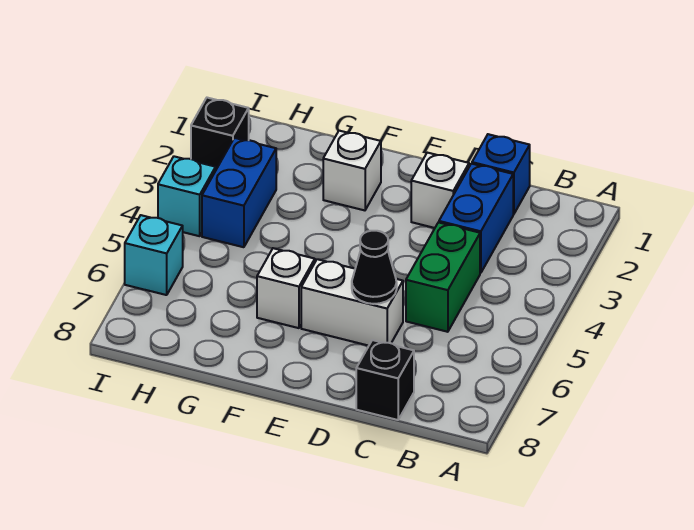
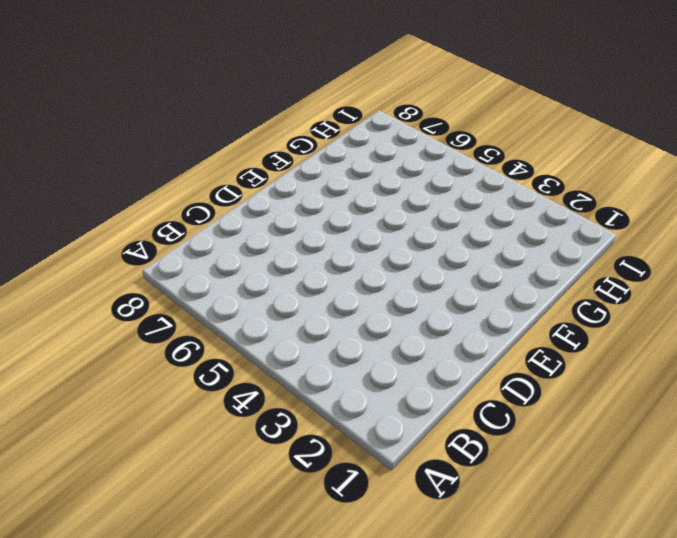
none -> blue 1x1 brick [472,134,530,214]
none -> blue 1x2 brick [439,164,513,273]
none -> green 1x2 brick [406,222,480,332]

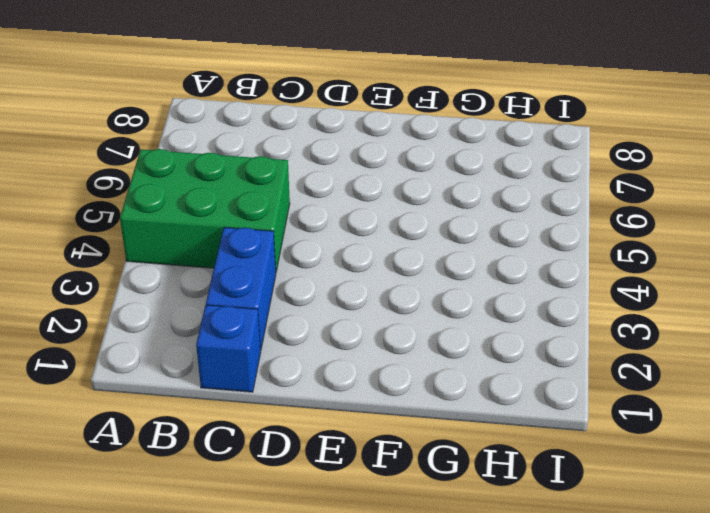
green 2x3 brick [120,149,290,271] -> green 1x2 brick [406,222,480,332]
none -> black 1x1 brick [356,340,414,420]
none -> white 1x1 brick [411,153,469,228]
none -> white 1x2 brick [301,259,403,346]

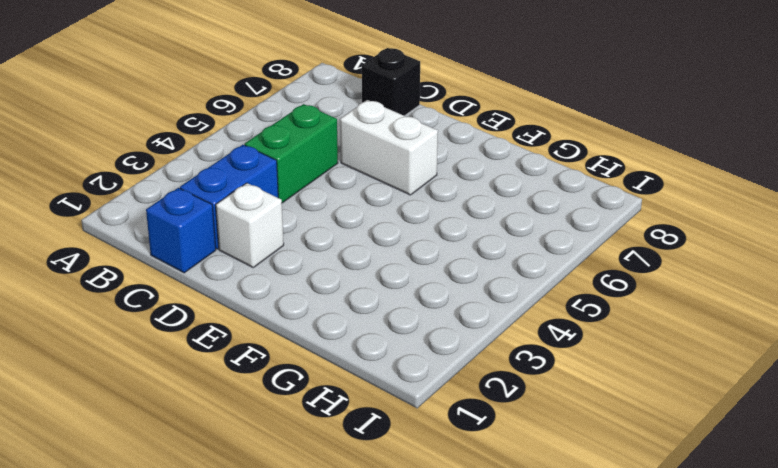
none -> white 1x1 brick [323,131,381,210]
none -> white 1x1 brick [257,248,315,328]
none -> blue 1x2 brick [202,138,276,247]

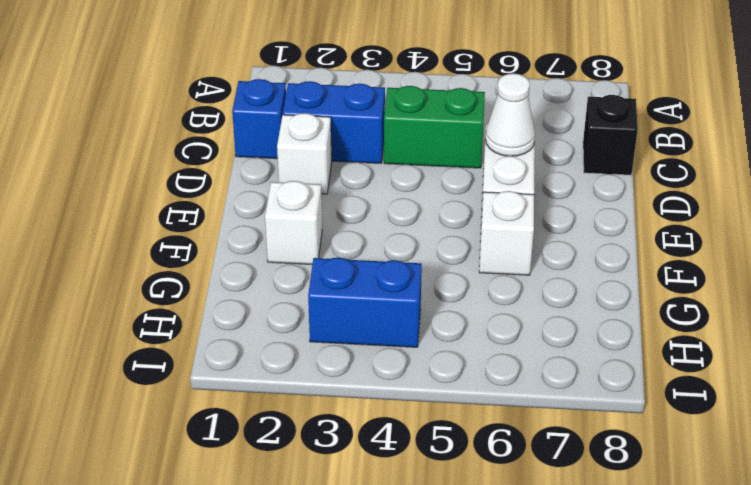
white 1x1 cone [485,73,535,156] -> black 1x1 cone [352,231,397,304]
none -> black 1x1 brick [191,98,249,169]
none -> cyan 1x1 brick [158,156,216,236]
none -> cyan 1x1 brick [125,215,183,295]

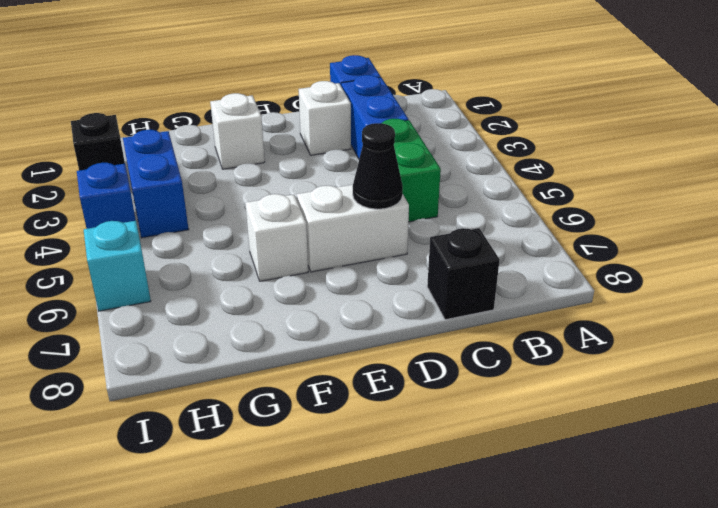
blue 1x1 brick [77,163,136,229] -> cyan 1x1 brick [158,156,216,236]

